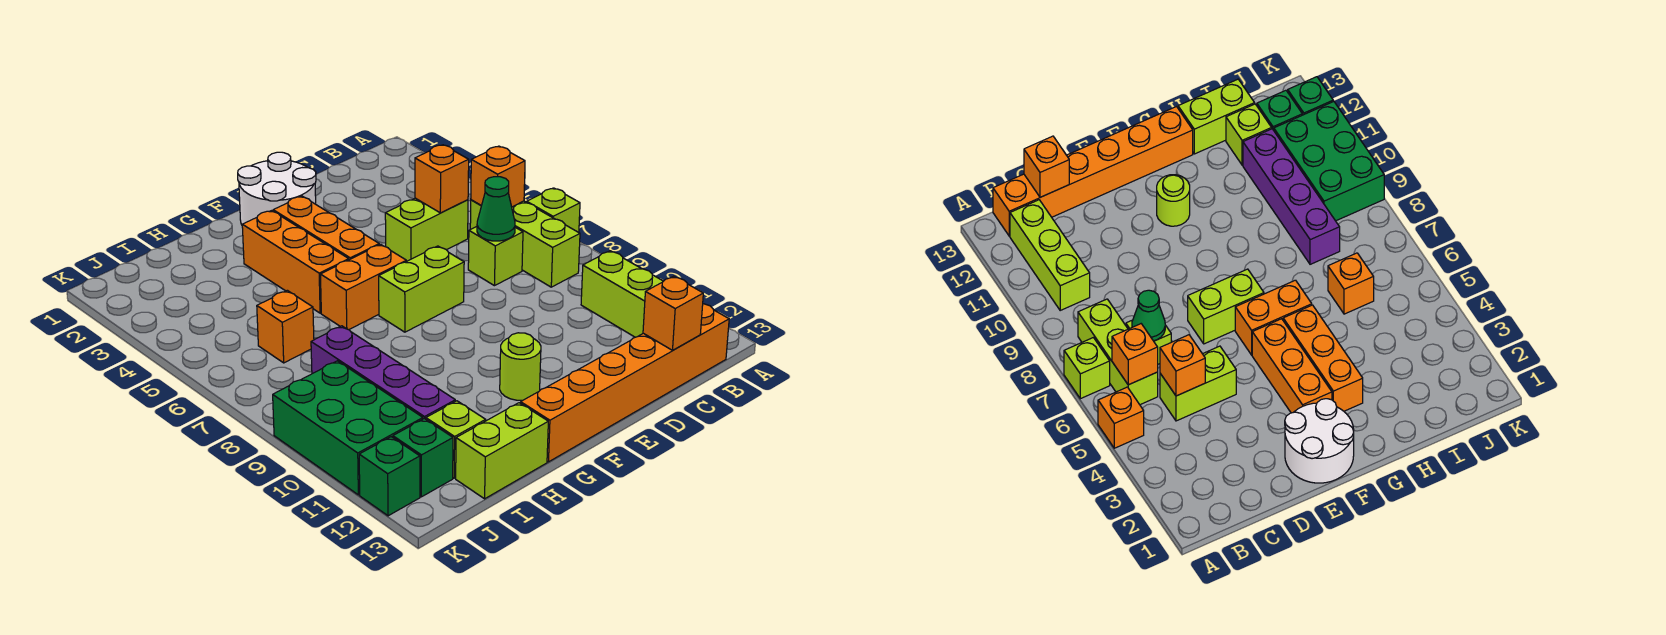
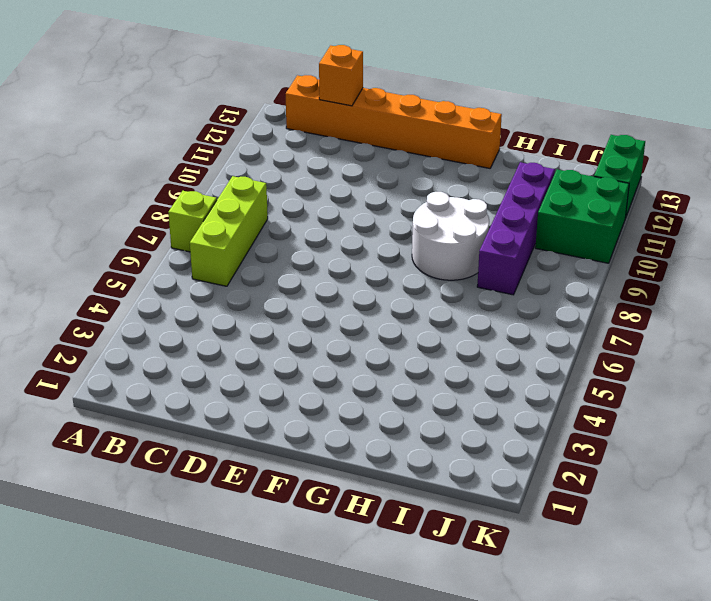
white 2x2 round brick [412,192,489,280] -> white 2x2 round brick moved to [238,152,316,225]
green 2x2 brick [535,170,629,263] -> green 2x3 brick [273,361,423,495]
green 1x2 brick [594,135,645,216] -> green 1x1 brick [359,437,420,516]
none -> orange 1x1 brick [1098,387,1144,448]
none -> lime 1x3 brick [581,251,663,337]
none -> lime 1x2 brick [385,198,468,262]

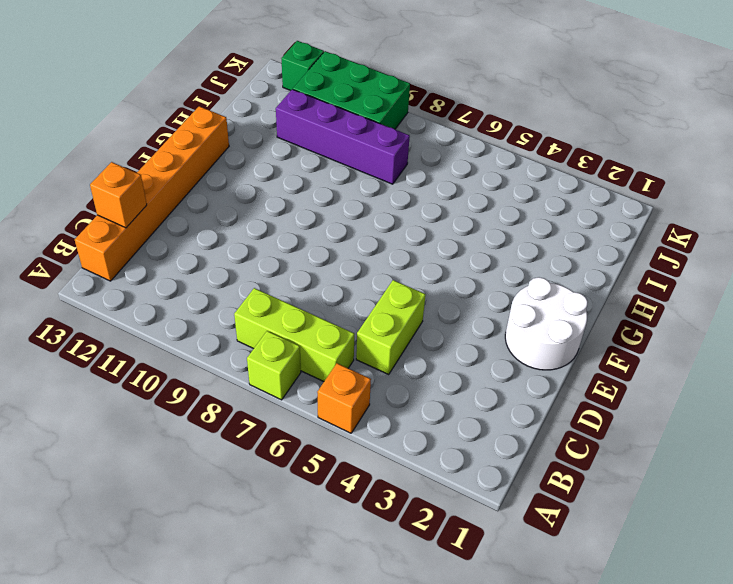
none -> lime 1x3 brick [581,251,663,337]
none -> lime 1x1 brick [468,227,523,286]
none -> lime 1x2 brick [379,246,464,332]

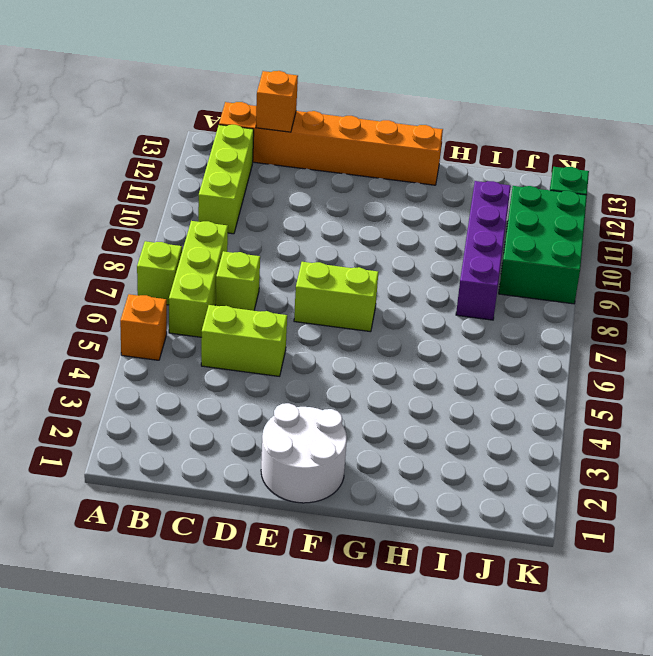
none -> orange 1x3 brick [273,196,379,260]
none -> orange 1x2 brick [320,244,406,330]
none -> lime 1x1 round brick [500,333,541,400]

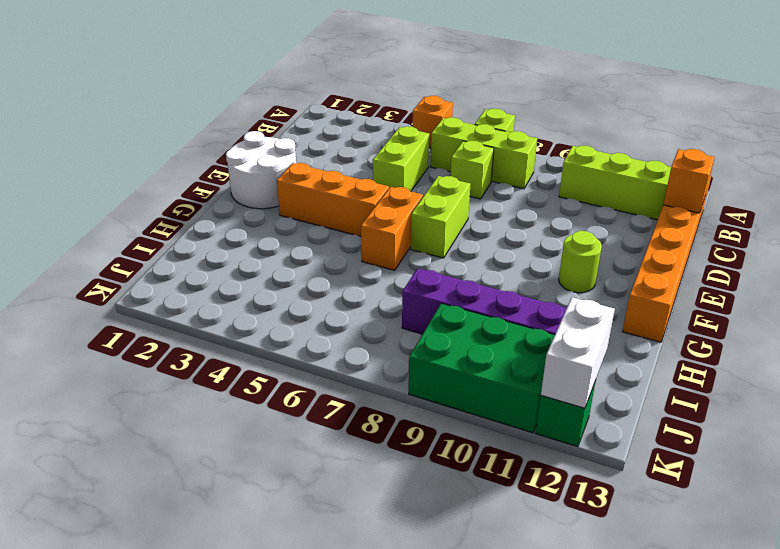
white 1x2 brick [541,297,615,408] -> none
none -> orange 1x3 brick [242,211,349,313]
none -> lime 1x2 brick [456,403,548,499]
none -> orange 1x1 brick [257,290,314,363]

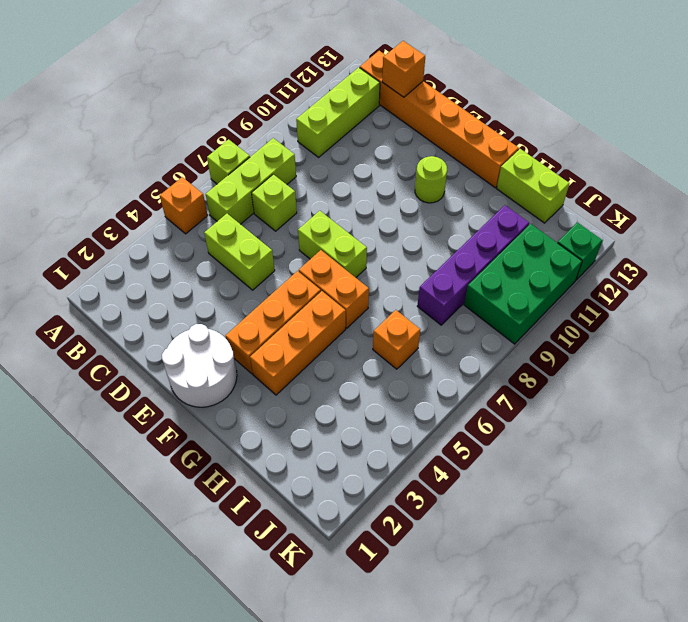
none -> lime 1x1 brick [426,401,486,478]
none -> green 1x1 brick [393,419,453,497]
none -> orange 1x1 brick [471,146,525,207]

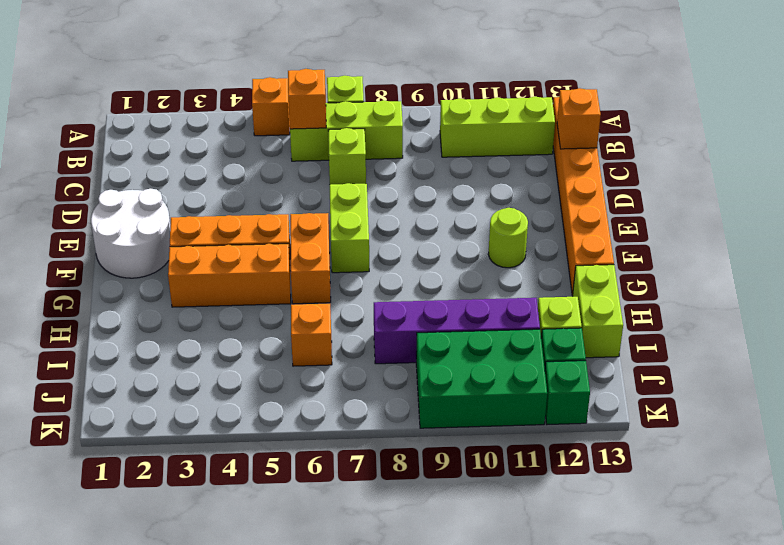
none -> lime 1x2 brick [385,198,468,262]
none -> orange 1x1 brick [415,145,469,213]
none -> green 1x1 cone [477,177,515,241]

